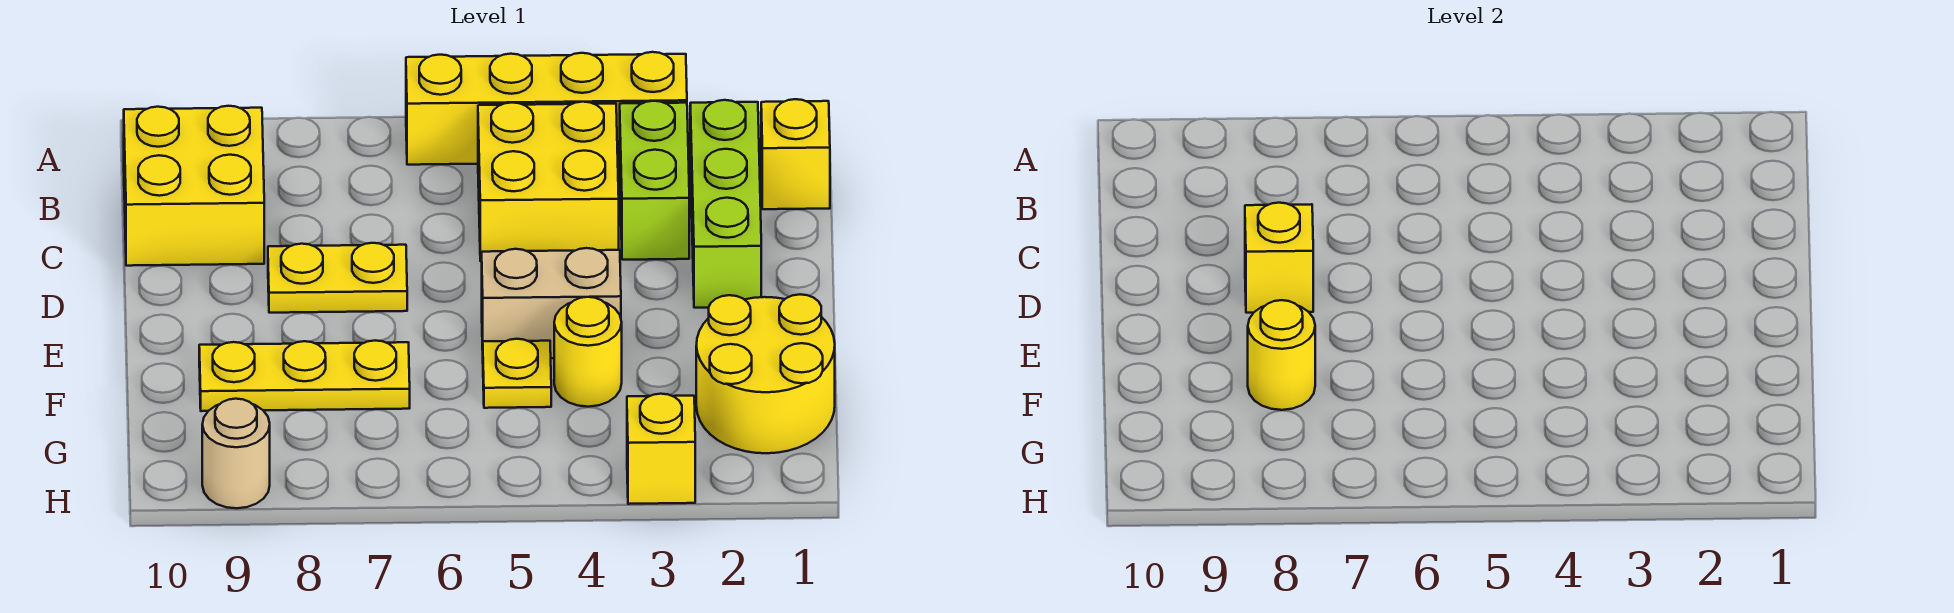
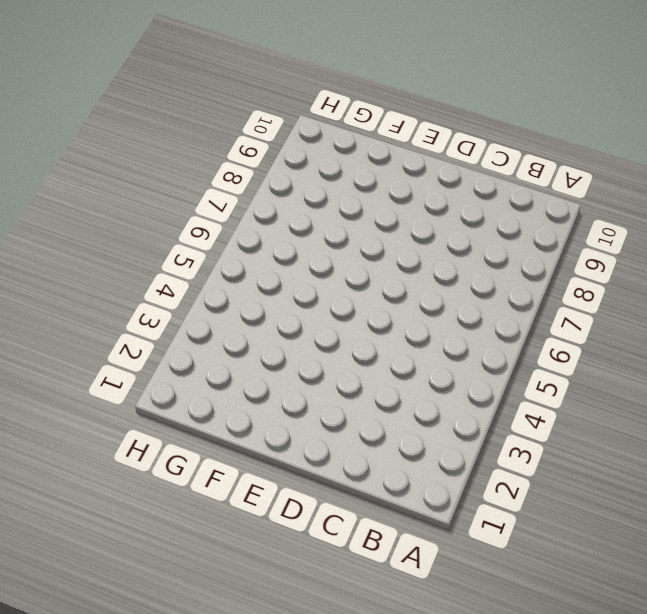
none -> yellow 1x4 brick [406,52,687,165]
none -> yellow 1x1 brick [761,99,830,209]
none -> lime 1x3 brick [690,100,761,308]

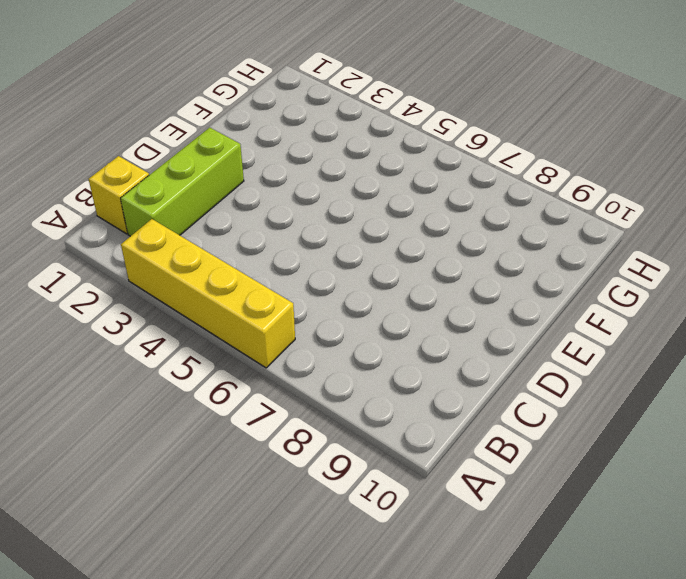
none -> lime 1x2 brick [620,101,689,260]
none -> yellow 2x2 brick [478,102,619,261]
none -> yellow 2x2 brick [124,106,264,266]

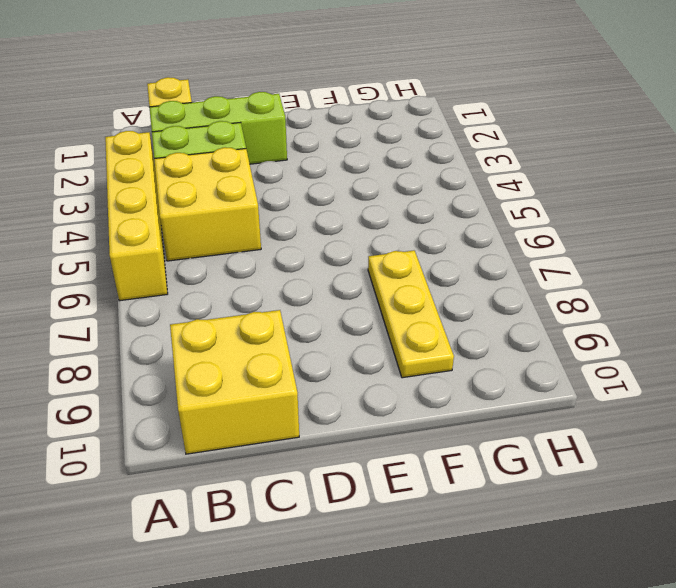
none -> yellow 1x2 plate [268,243,407,313]
none -> tan 1x2 brick [482,248,621,358]
none -> yellow 2x2 round brick [696,294,835,453]

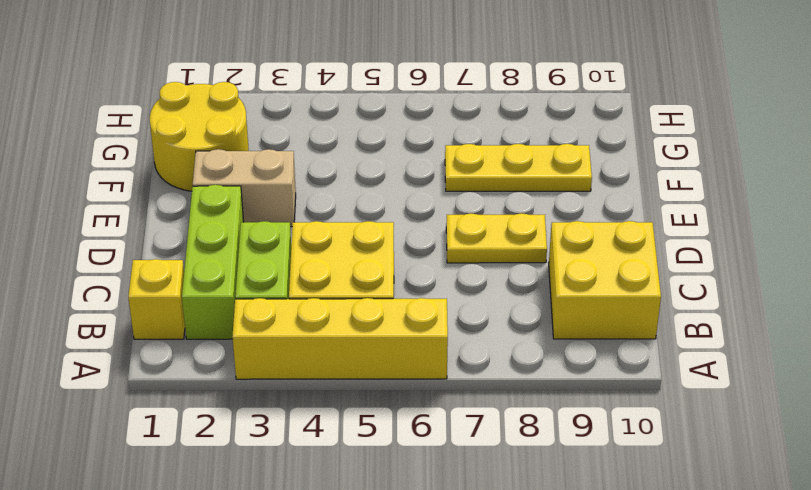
tan 1x2 brick [193,149,296,227] -> tan 1x2 brick moved to [482,248,621,358]
none -> yellow 1x1 round brick [554,297,622,407]
none -> yellow 1x1 plate [483,339,551,408]
none -> yellow 1x1 brick [627,394,695,504]

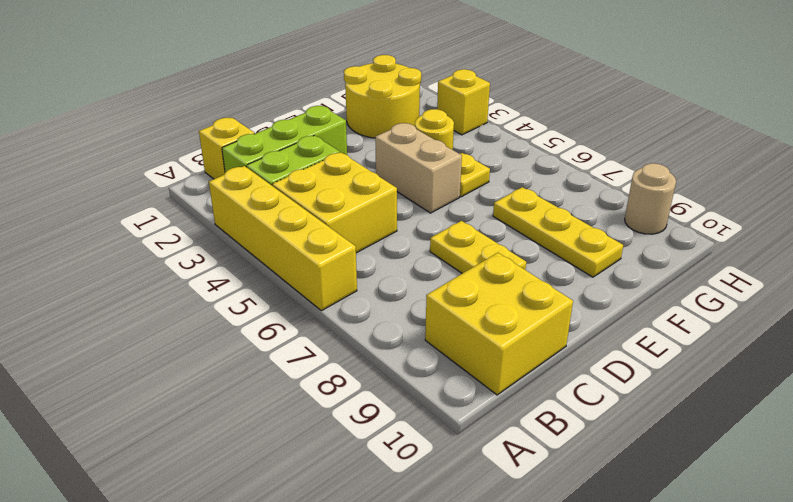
none -> yellow 1x1 brick [1245,203,1313,313]
none -> yellow 1x1 round brick [1248,300,1315,410]

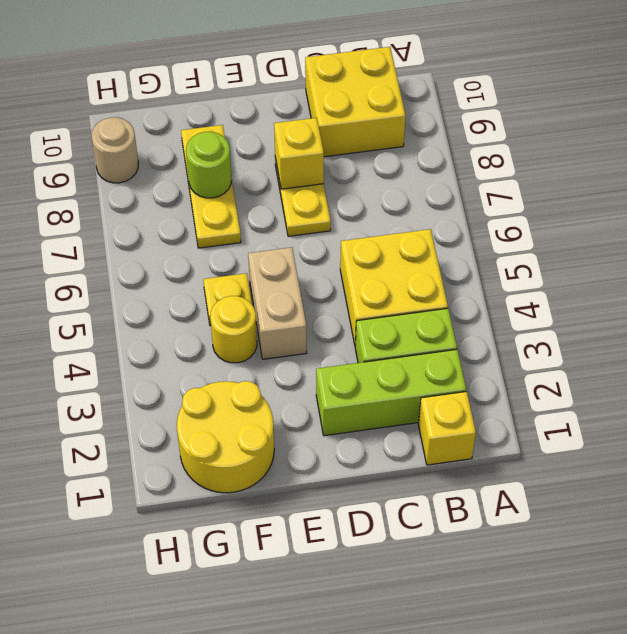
lime 1x1 round brick [186,132,231,198] -> yellow 1x1 round brick [1248,300,1315,410]
none -> yellow 1x4 brick [406,52,687,165]
none -> yellow 1x1 brick [627,394,695,504]

